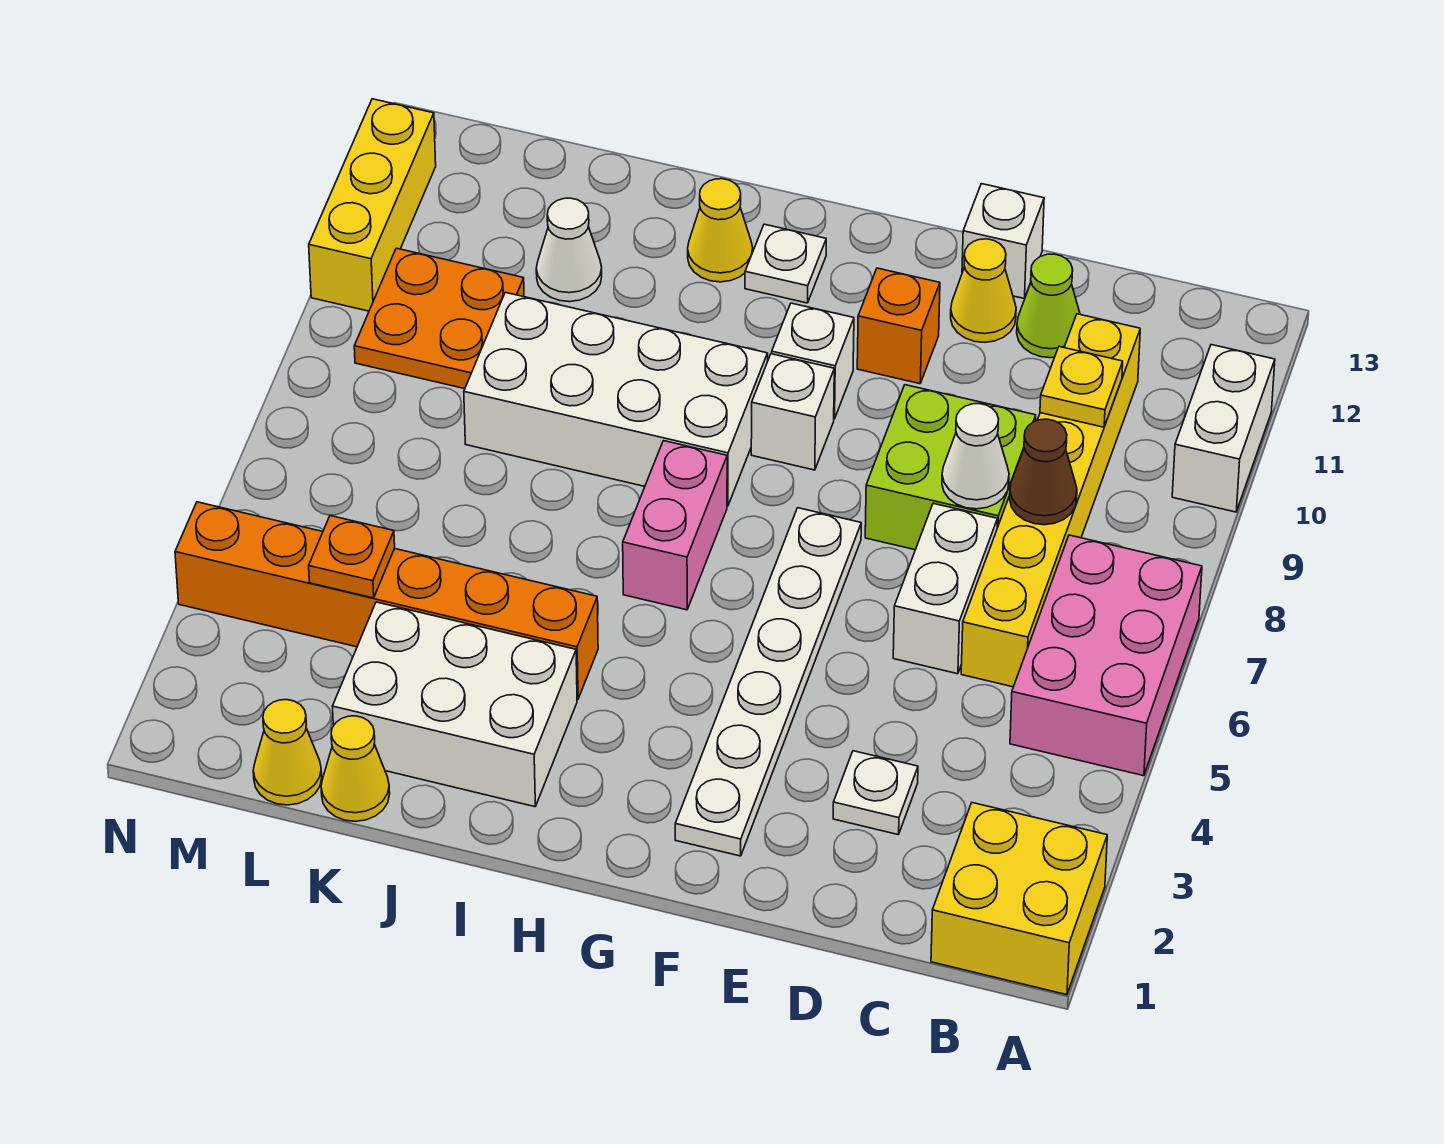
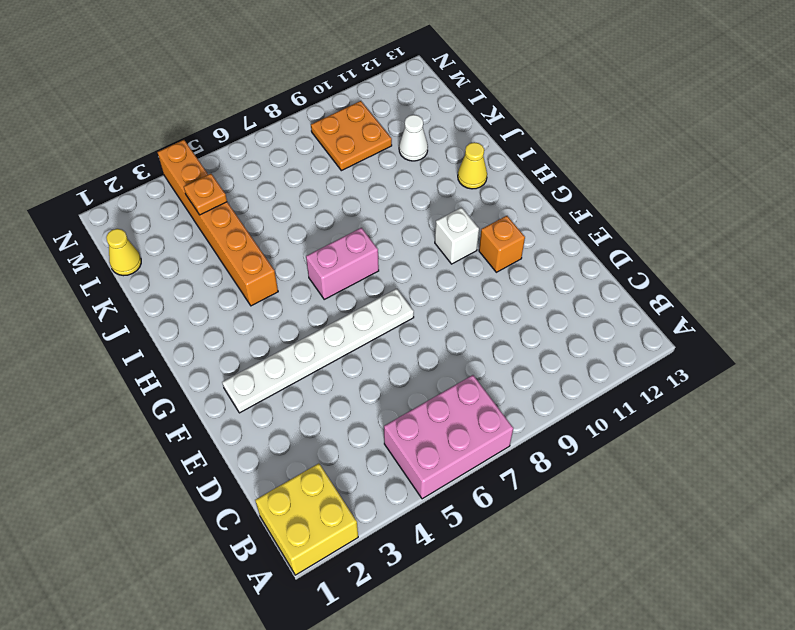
none -> white 1x2 brick [1172,345,1275,512]
none -> yellow 1x6 brick [961,314,1140,687]
none -> white 1x1 plate [833,751,918,835]

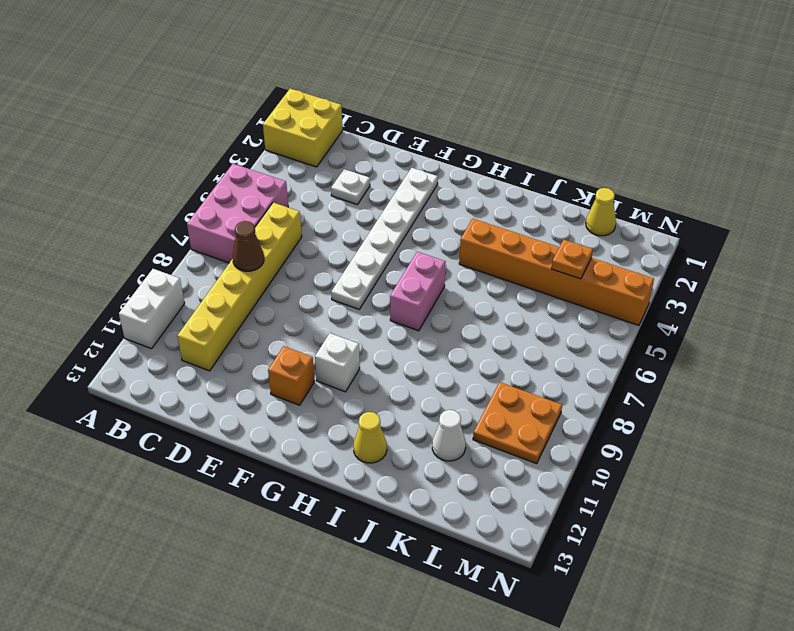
none -> white 1x2 brick [893,503,997,674]
none -> lime 2x2 brick [865,385,1036,550]
none -> lime 1x1 cone [1017,254,1080,358]

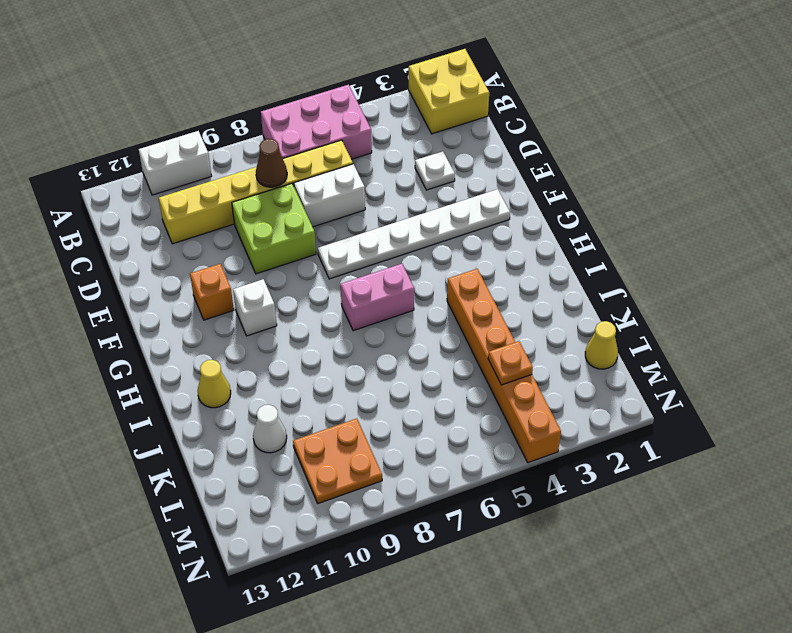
none -> lime 1x1 cone [1017,254,1080,358]
none -> yellow 1x1 cone [951,239,1016,342]
none -> white 1x1 brick [962,184,1044,299]

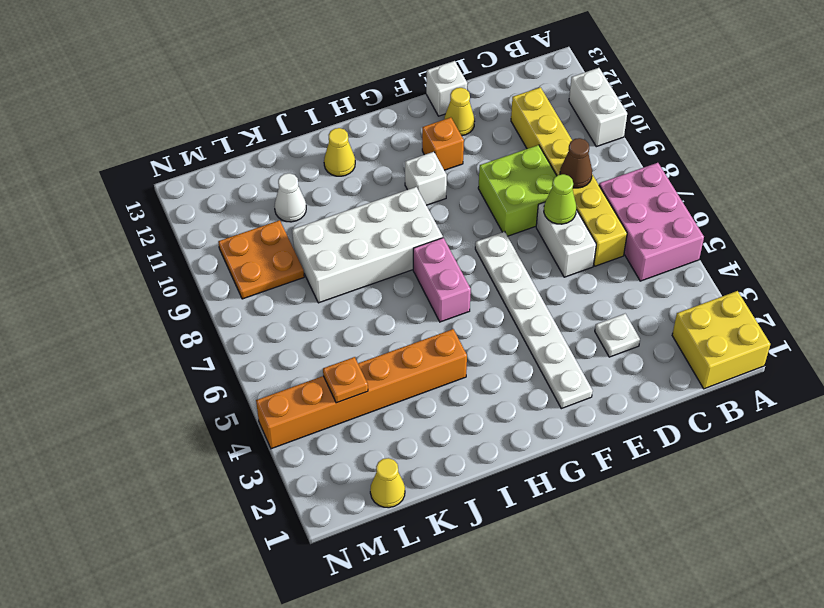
lime 1x1 cone [544,174,576,224] -> lime 1x1 cone moved to [1017,254,1080,358]
none -> white 1x1 brick [751,354,834,470]
none -> white 1x1 plate [745,224,826,303]
none -> white 2x3 brick [332,602,577,807]

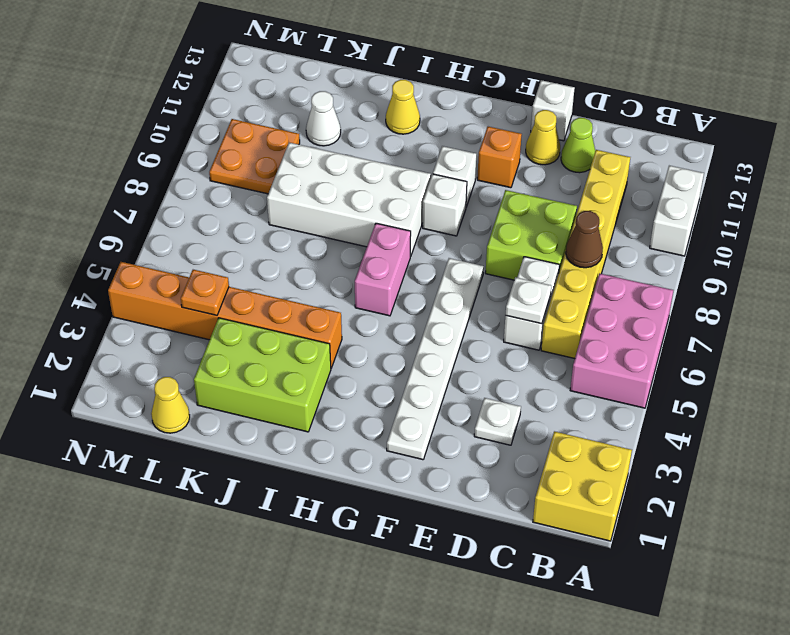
white 1x1 plate [506,277,551,324] -> white 1x1 plate moved to [745,224,826,303]
lime 2x3 brick [194,318,331,432] -> white 2x3 brick [332,602,577,807]
none -> yellow 1x1 cone [321,716,390,821]
none -> yellow 1x3 brick [309,99,436,311]
none -> yellow 1x1 plate [1040,347,1123,427]

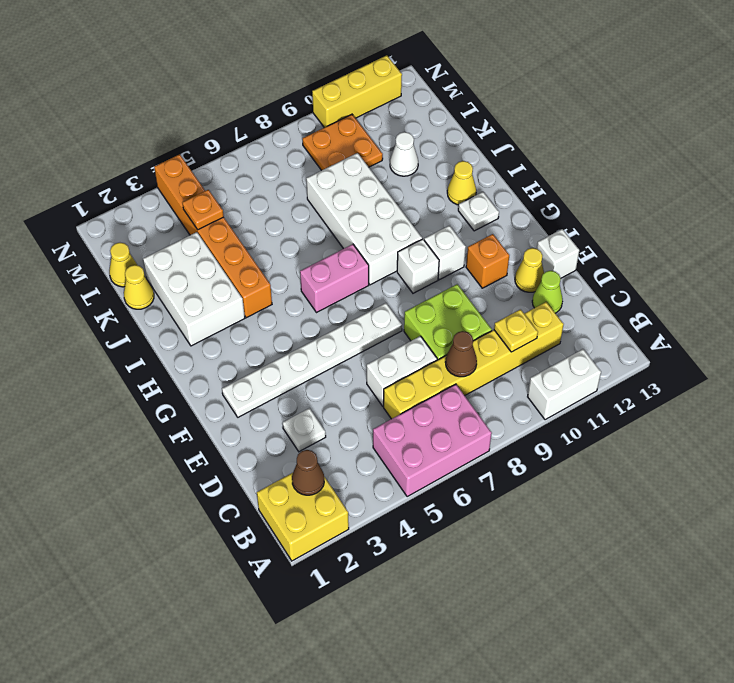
brown 1x1 cone [292,450,324,495] -> none
none -> white 1x1 cone [942,404,1009,509]

